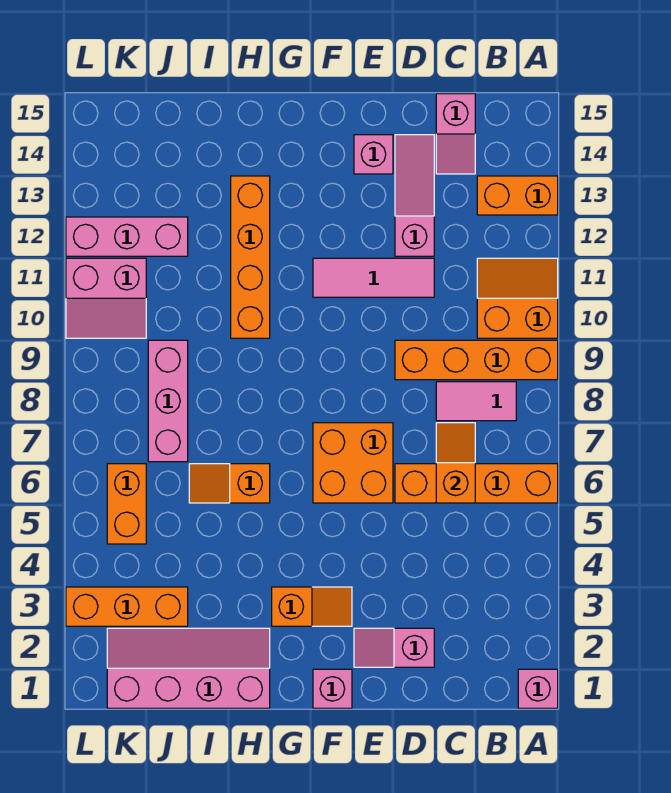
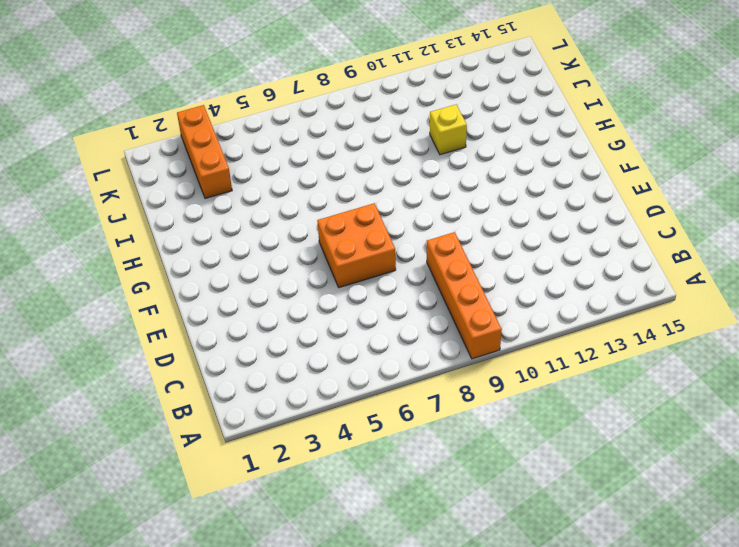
yellow 1x1 brick [430,105,467,155] -> none
none -> pink 1x1 brick [518,669,558,708]
none -> orange 1x4 brick [395,464,558,503]
none -> orange 2x2 slope [477,258,558,338]

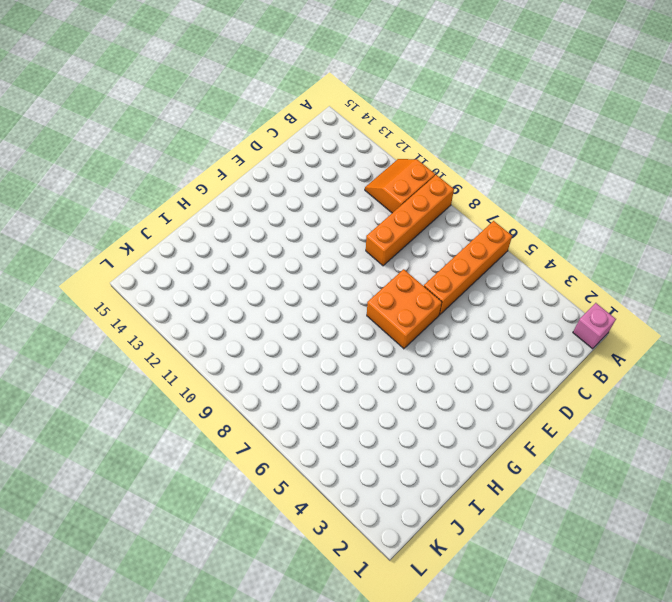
none -> orange 1x2 brick [477,176,558,215]
none -> pink 1x2 tile [436,382,516,421]
none -> pink 1x2 slope [436,94,475,174]

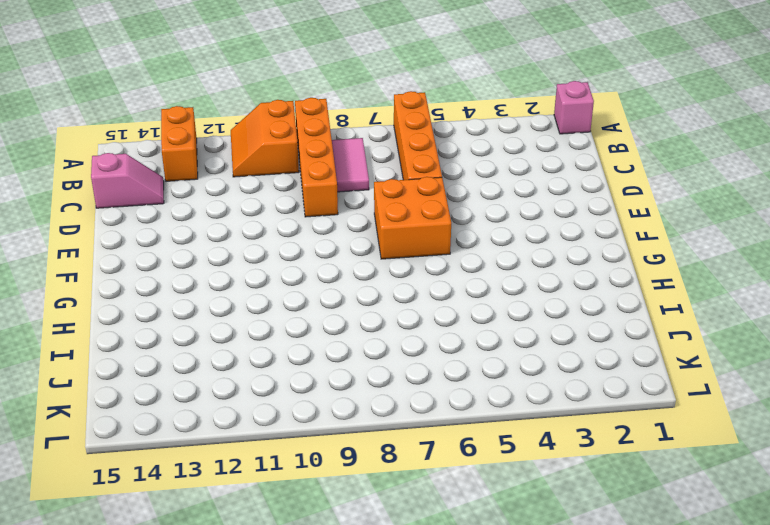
none -> pink 1x2 slope [354,628,434,667]
none -> pink 1x3 tile [313,258,434,297]
none -> pink 1x3 slope [395,135,434,256]

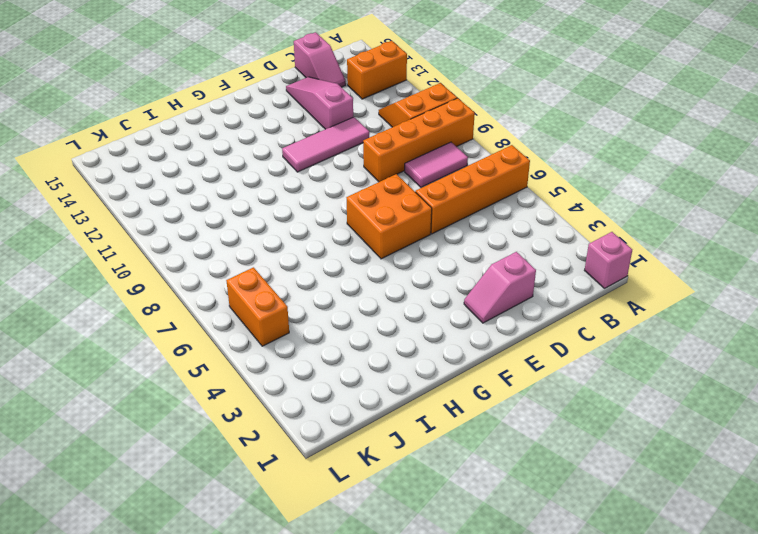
none -> pink 1x1 brick [354,135,393,174]
none -> pink 1x1 brick [313,669,352,708]
none -> orange 1x2 slope [272,587,352,626]

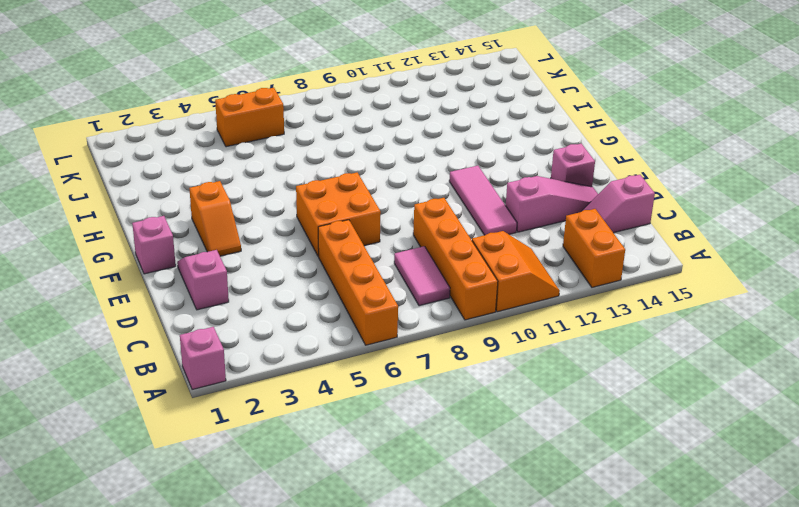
none -> pink 2x4 slope [107,628,270,708]
none -> orange 1x2 slope [189,464,270,503]
none -> orange 1x4 brick [231,176,270,338]

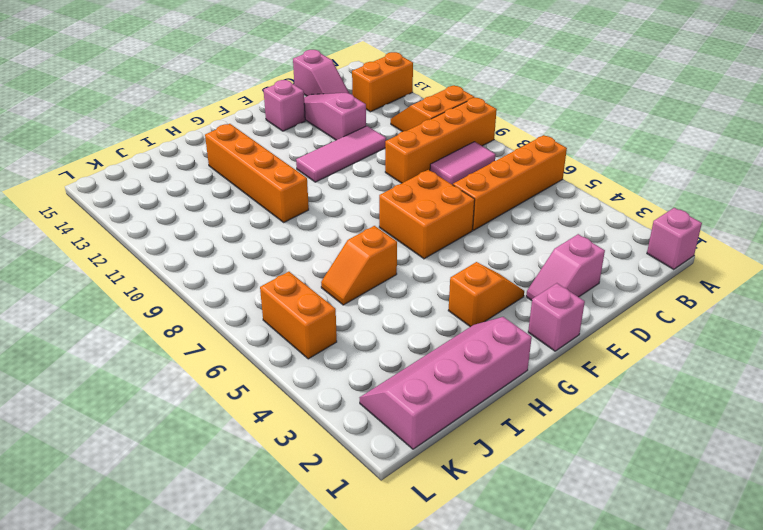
none -> orange 1x3 brick [66,587,188,626]
none -> pink 1x3 brick [148,340,188,462]
none -> pink 1x3 brick [66,217,188,256]

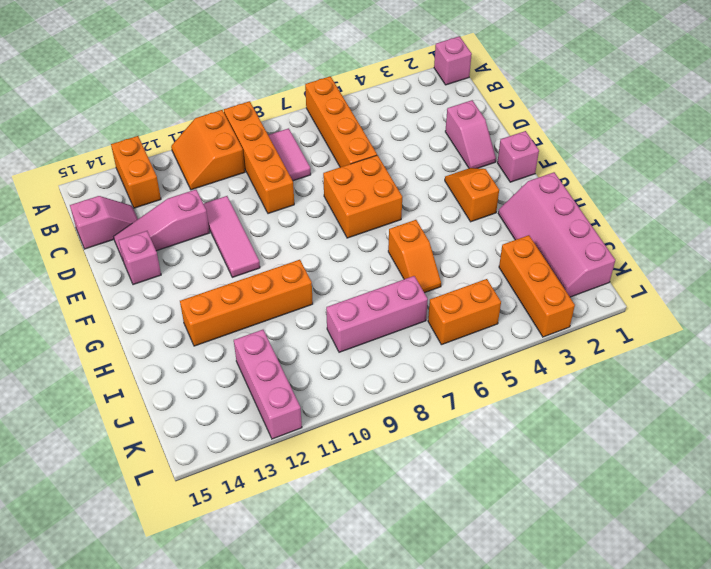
none -> pink 2x2 slope [66,258,146,338]
none -> orange 1x2 slope [436,423,475,503]

